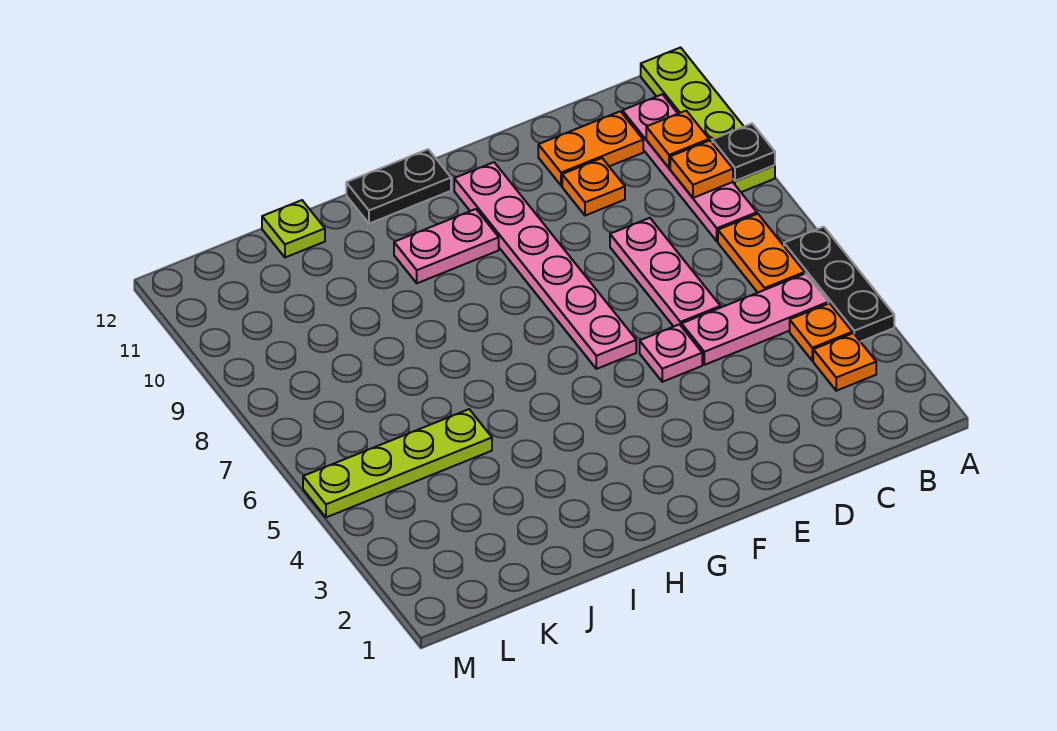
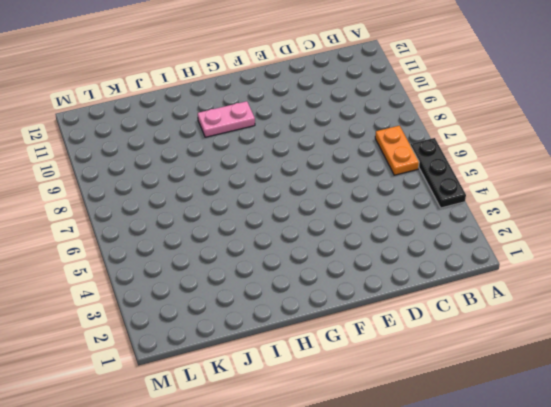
none -> lime 1x4 plate [641,48,775,192]
none -> orange 1x1 plate [813,333,876,391]
none -> orange 1x1 plate [790,303,852,361]

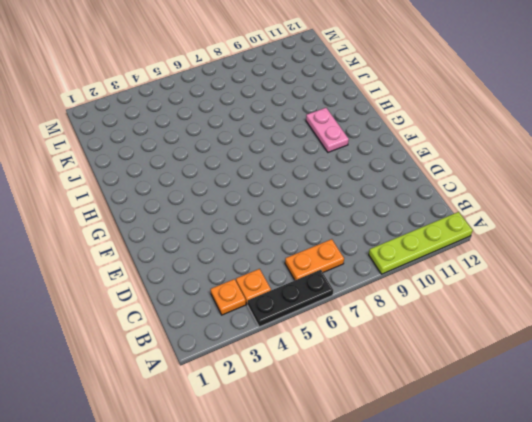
none -> pink 1x3 plate [682,273,828,365]
none -> pink 1x4 plate [622,94,757,241]
none -> orange 1x2 plate [538,111,643,186]

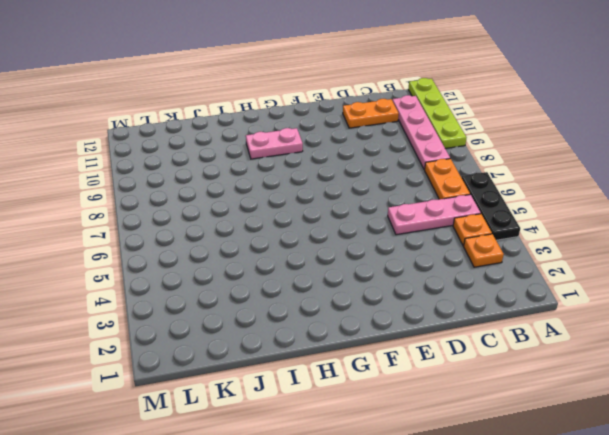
none -> pink 1x3 plate [610,218,720,327]
none -> orange 1x1 plate [562,158,625,216]
none -> pink 1x1 plate [640,324,702,382]

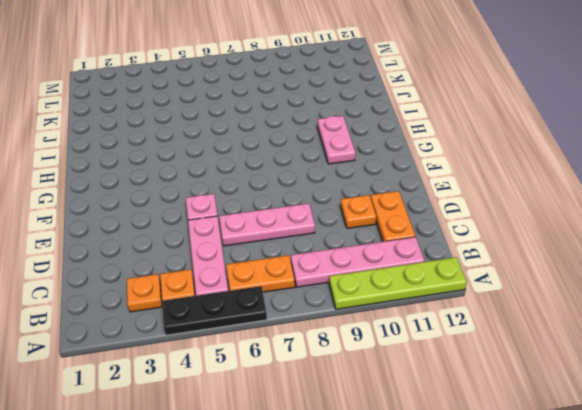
none -> pink 1x6 plate [454,162,636,369]
none -> black 1x2 plate [346,149,451,224]
none -> lime 1x4 plate [303,409,492,517]

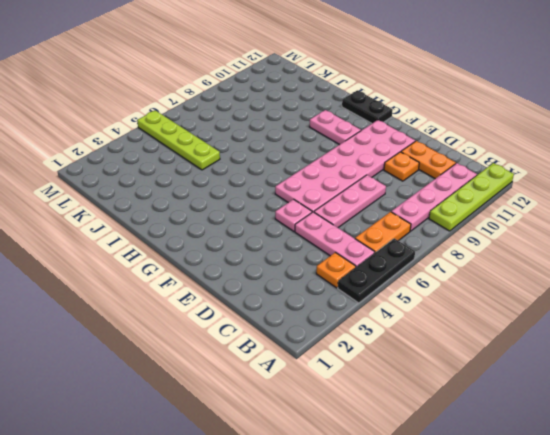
pink 2x6 plate [275,120,415,212] -> pink 1x6 plate [454,162,636,369]
none -> orange 1x1 plate [813,333,876,391]
none -> lime 1x1 plate [262,200,325,258]
none -> black 1x1 plate [712,124,775,181]

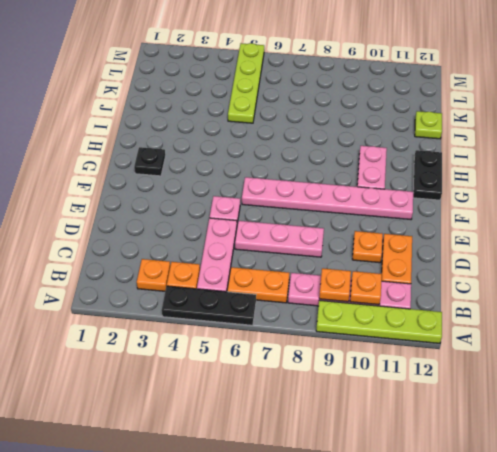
black 1x1 plate [134,147,165,176] -> black 1x1 plate moved to [712,124,775,181]

